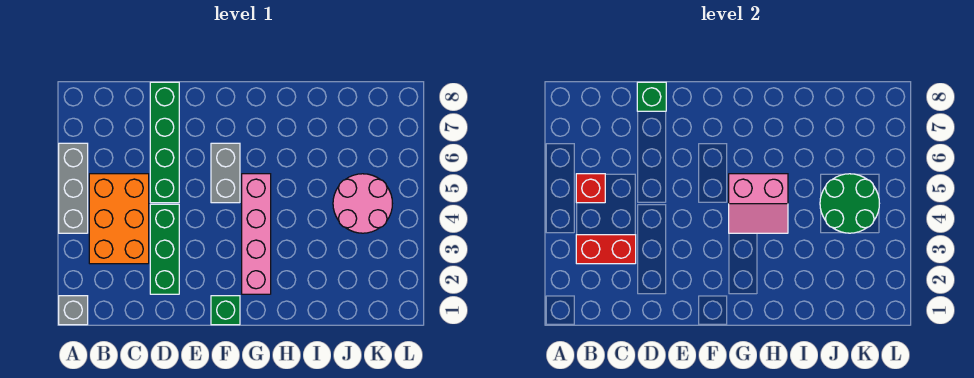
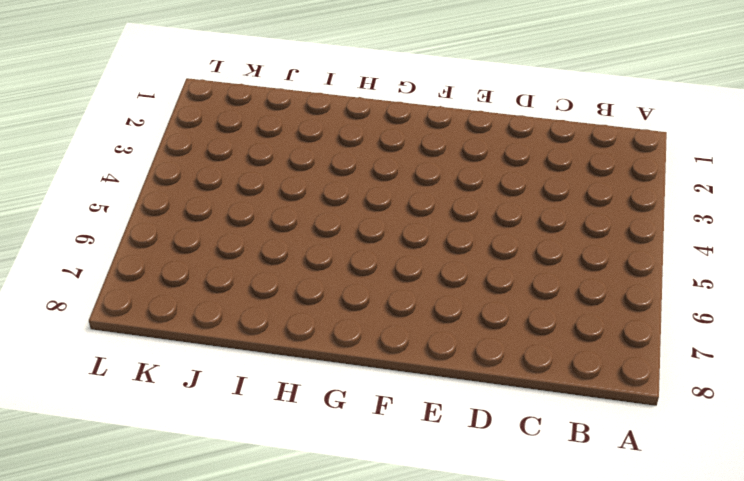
none -> grey 1x1 brick [59,296,88,325]
none -> grey 1x3 brick [59,143,88,233]
none -> orange 2x3 brick [89,174,149,264]

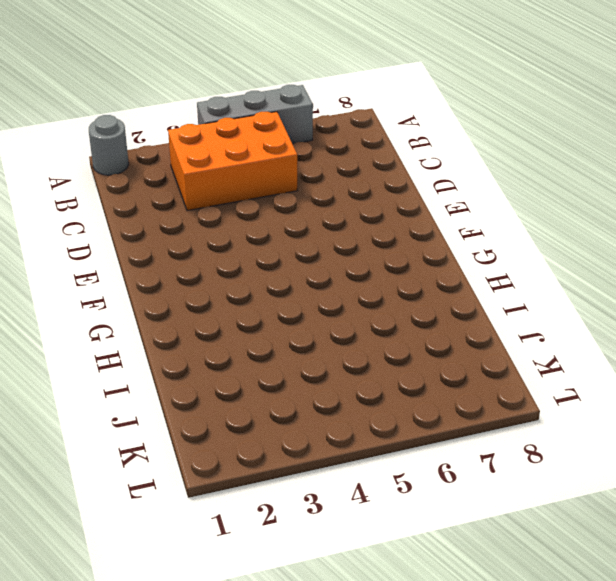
grey 1x1 round brick [89,115,129,175] -> grey 1x1 brick [59,296,88,325]
none -> green 1x3 brick [150,204,179,294]
none -> green 1x4 brick [150,82,179,203]
none -> green 1x1 brick [211,296,240,325]

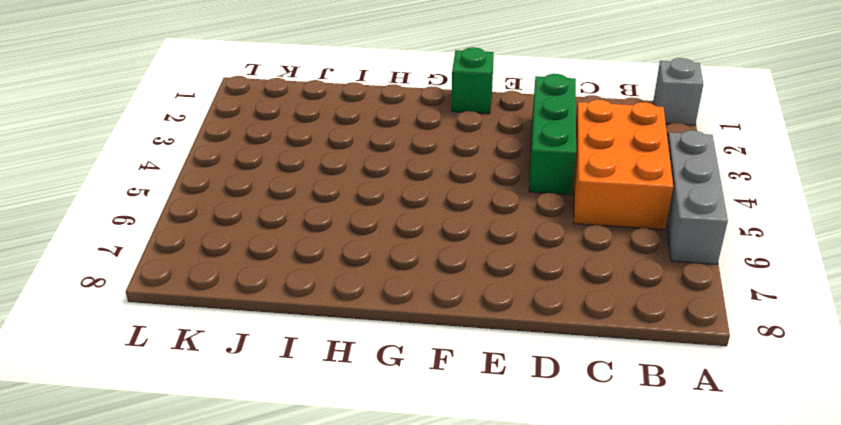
none -> green 1x4 brick [150,82,179,203]
none -> grey 1x2 brick [211,143,240,203]
none -> pink 1x4 brick [242,174,271,294]

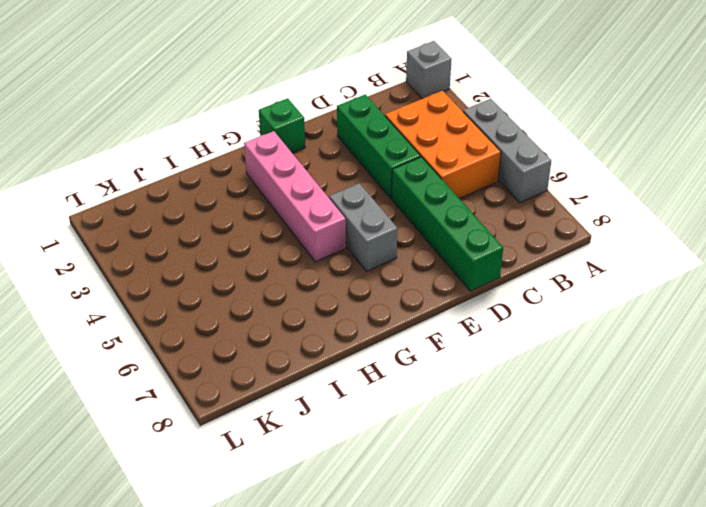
none -> pink 2x2 round brick [333,174,392,233]
none -> red 1x2 brick [576,235,636,264]
none -> red 1x1 brick [576,174,605,203]

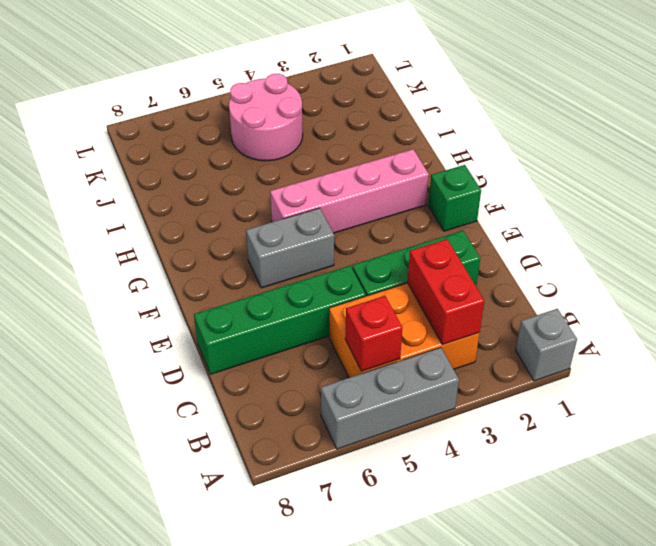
none -> green 1x1 brick [637,82,666,111]
none -> pink 2x2 slope [729,174,788,233]
none -> green 2x2 round brick [820,174,879,233]

